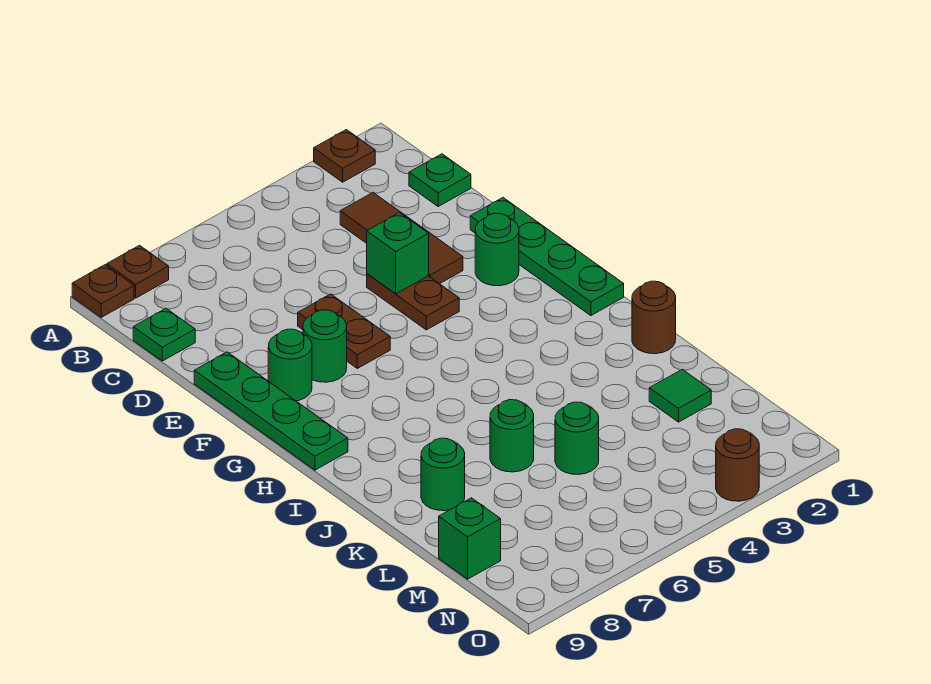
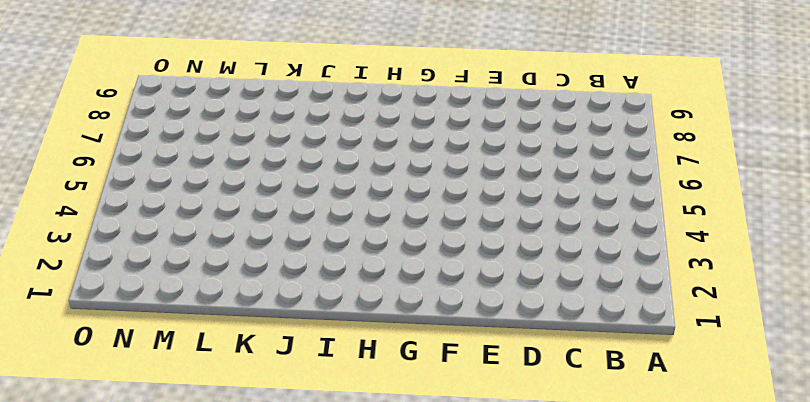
none -> brown 1x1 plate [314,130,375,182]
none -> brown 1x1 plate [107,246,169,298]
none -> brown 1x1 plate [72,265,134,317]

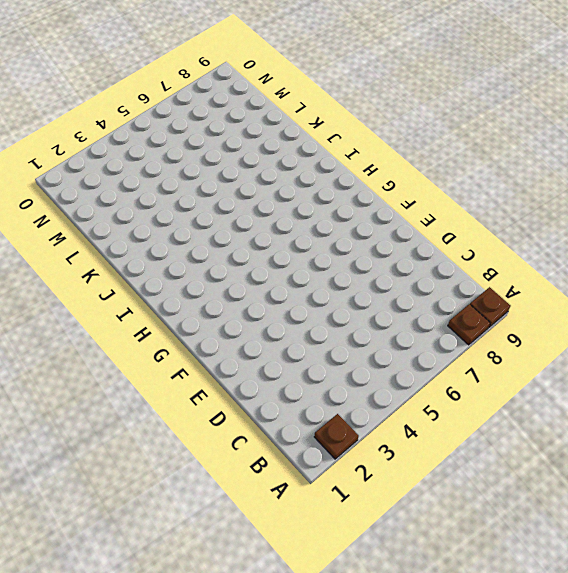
none -> green 1x1 plate [409,154,471,206]
none -> brown 1x3 tile [340,193,463,284]
none -> green 1x1 plate [133,309,195,361]

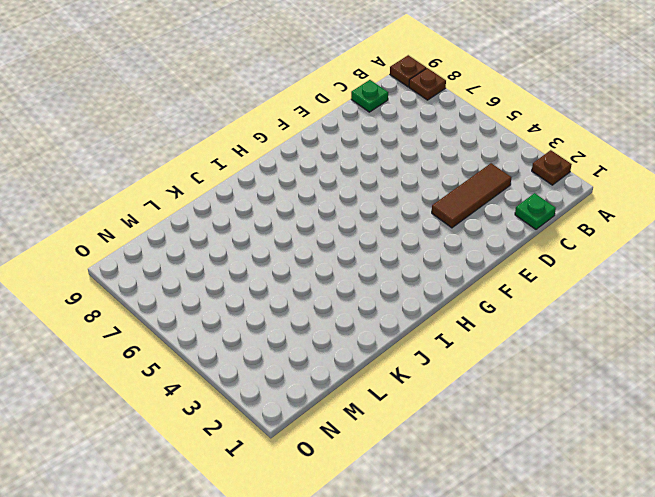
none -> green 1x4 plate [470,198,624,316]
none -> brown 1x2 plate [367,274,459,330]
none -> brown 1x2 plate [298,294,390,368]

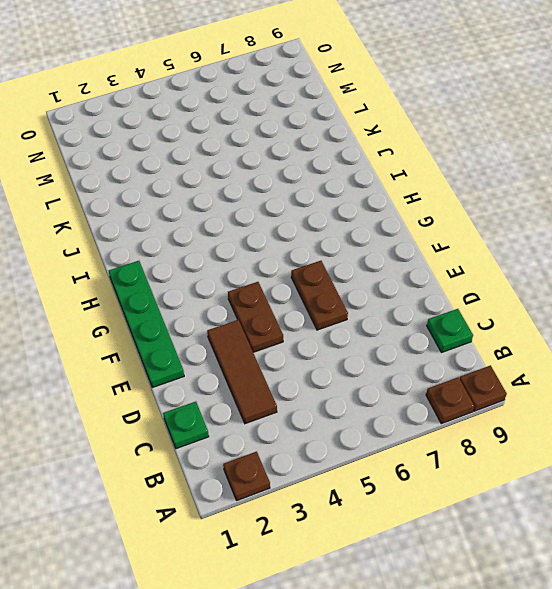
none -> green 1x4 plate [194,352,348,470]
none -> green 1x1 round brick [475,213,519,286]
none -> green 1x1 round brick [303,310,347,382]

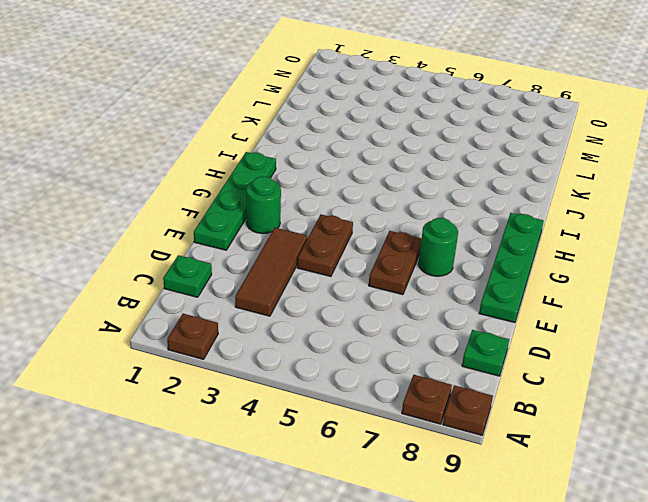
none -> green 1x1 round brick [268,329,312,401]
none -> brown 1x1 round brick [632,281,676,354]
none -> green 1x1 round brick [490,400,534,472]

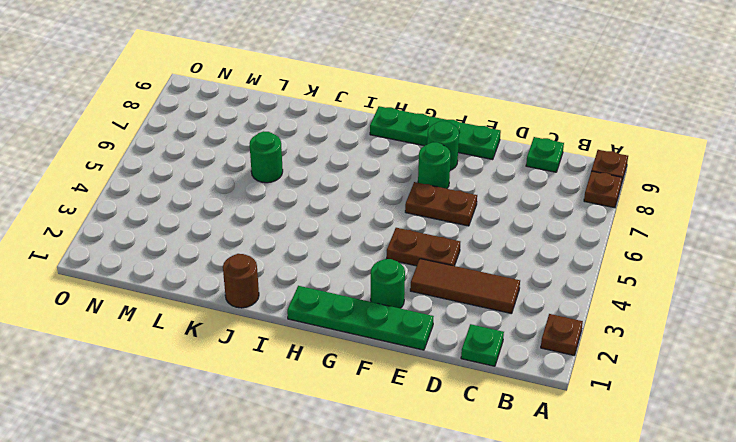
none -> green 1x1 round brick [421,438,465,511]
none -> green 1x1 tile [649,369,711,422]
none -> green 1x1 round brick [555,402,599,474]

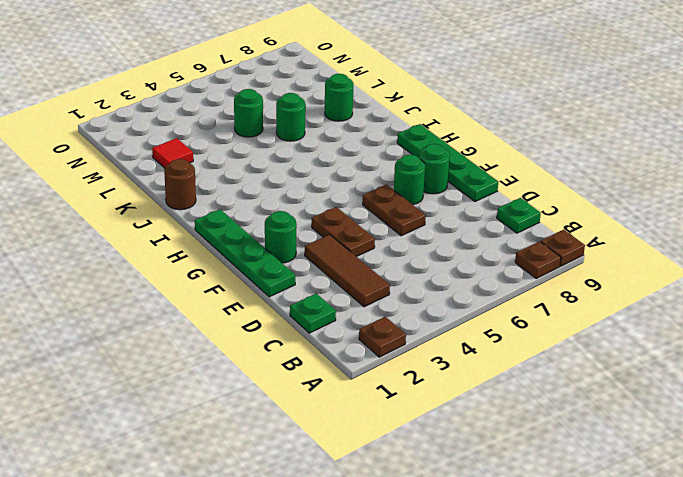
red 1x1 tile [152,138,193,168] -> green 1x1 tile [649,369,711,422]
none -> green 1x1 brick [439,498,501,579]
none -> brown 1x1 round brick [716,429,759,501]
none -> green 1x1 brick [367,213,429,294]

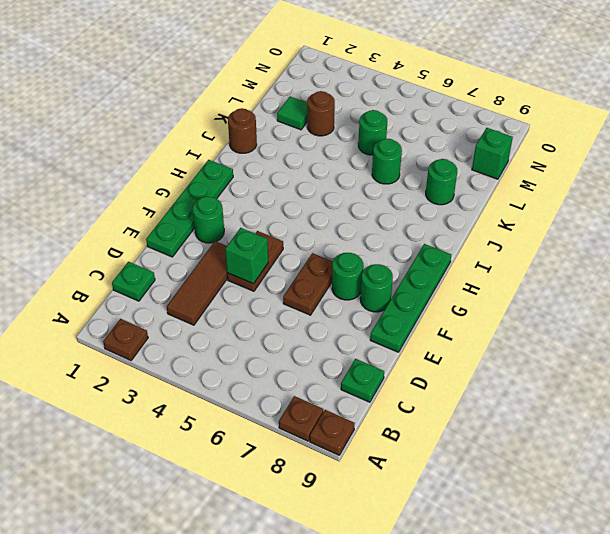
brown 1x1 round brick [307,91,335,136] -> brown 1x1 round brick moved to [716,429,759,501]

